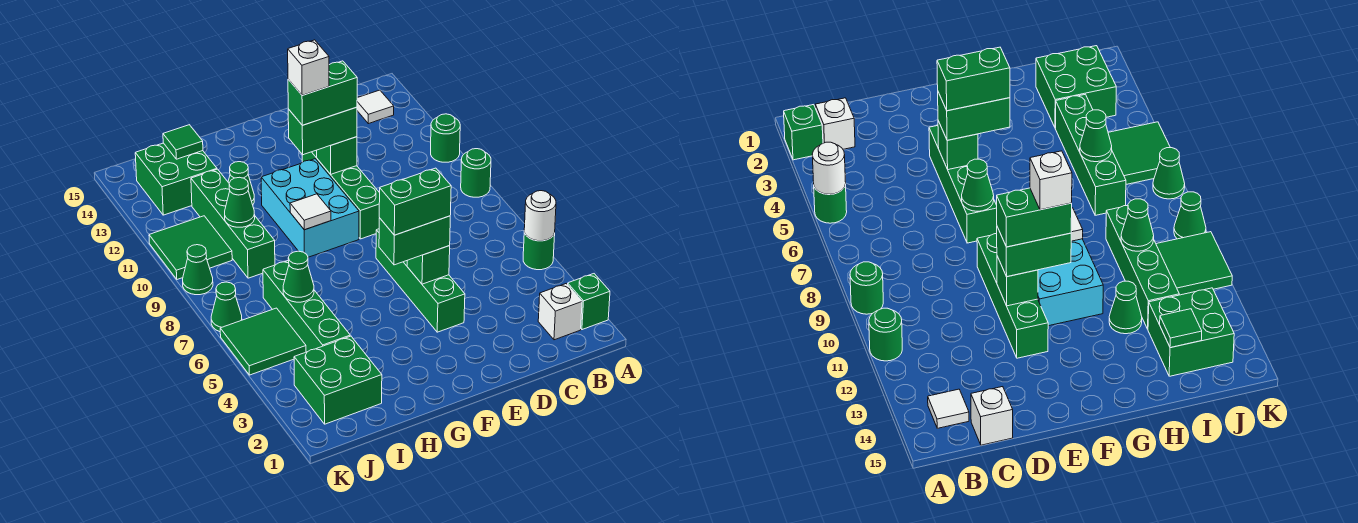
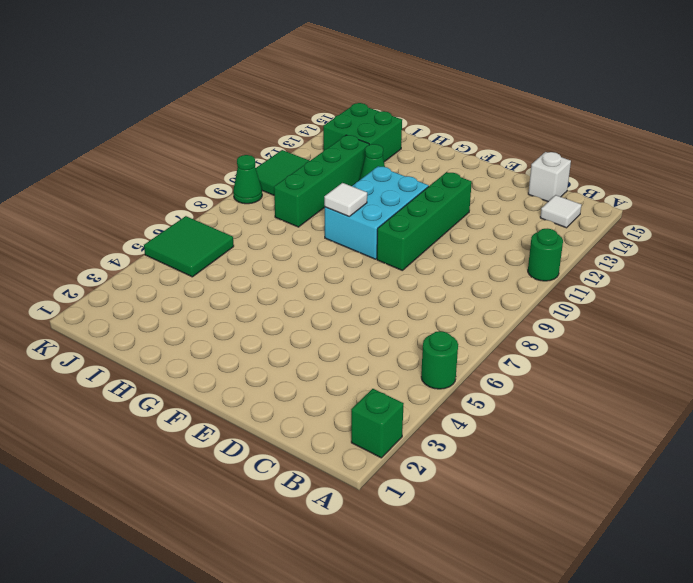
none -> green 1x1 round brick [461,149,491,197]
none -> white 1x1 brick [538,284,582,340]
none -> green 1x4 brick [376,229,465,332]
none -> green 2x2 brick [294,336,382,424]

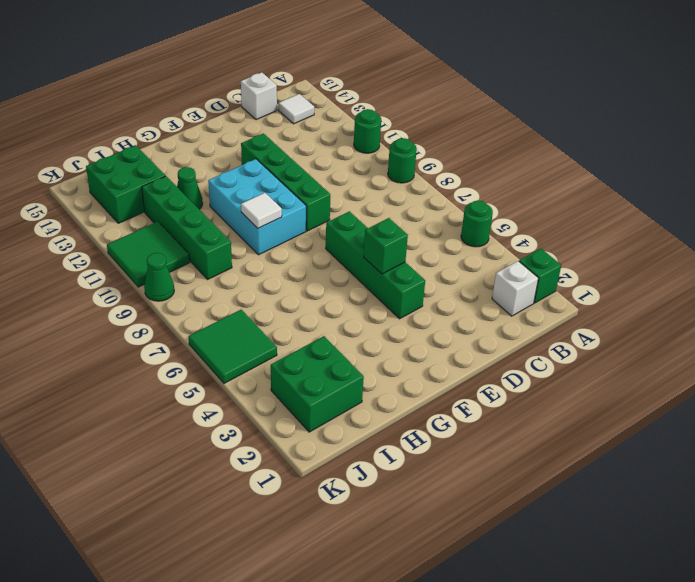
none -> green 1x4 brick [263,260,350,352]
none -> green 1x1 cone [211,282,242,332]
none -> white 1x1 round brick [524,191,556,241]
none -> green 1x1 cone [962,159,994,211]

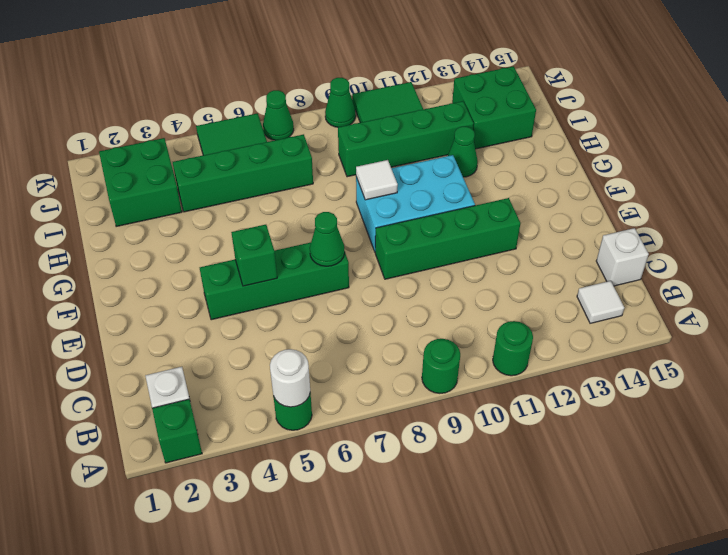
none -> green 1x1 brick [317,137,357,174]
none -> green 1x1 cone [283,251,314,302]
none -> green 1x1 cone [225,177,255,227]
none -> green 1x1 tile [163,125,203,159]

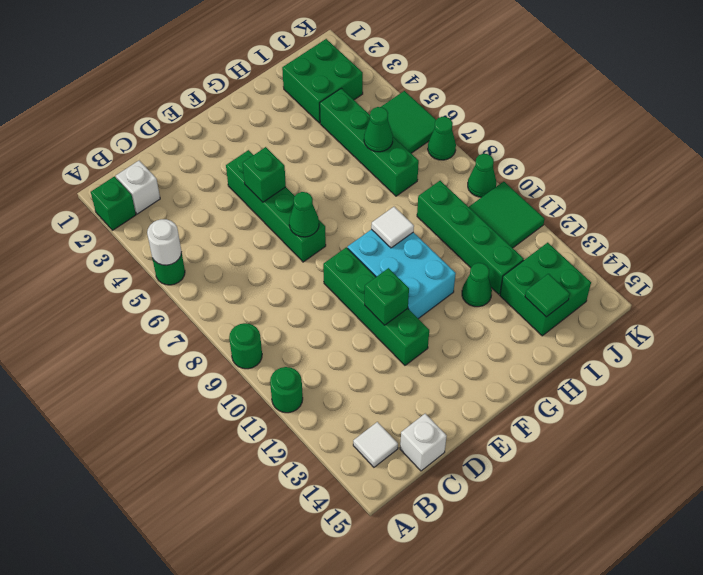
none -> green 1x1 cone [225,177,255,227]
none -> green 1x2 brick [379,216,450,265]
none -> green 1x2 brick [288,107,357,155]
none -> green 1x2 brick [379,168,451,235]

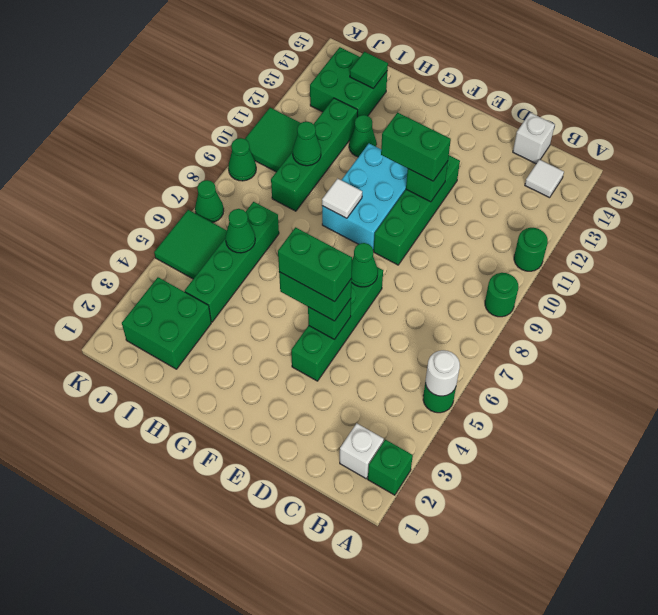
none -> green 1x2 brick [288,61,357,125]
none -> white 1x1 brick [288,40,329,95]

